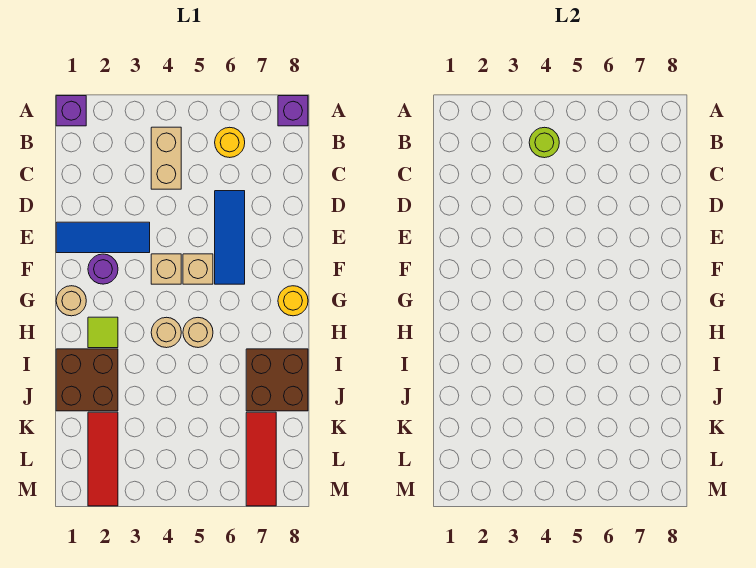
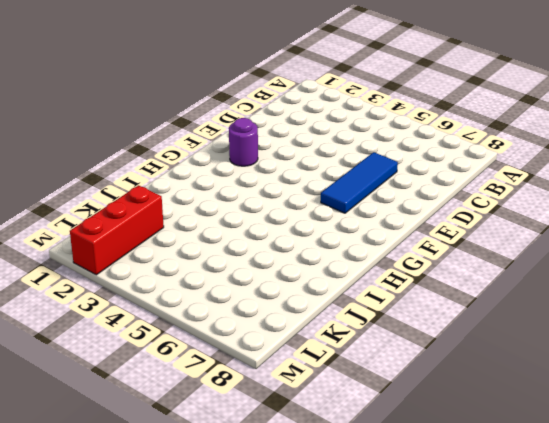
red 1x3 brick [70,185,164,275] -> red 1x3 tile [88,412,118,506]
none -> purple 1x1 brick [56,96,86,126]
none -> purple 1x1 brick [278,96,308,126]
none -> tan 1x2 brick [151,127,181,189]

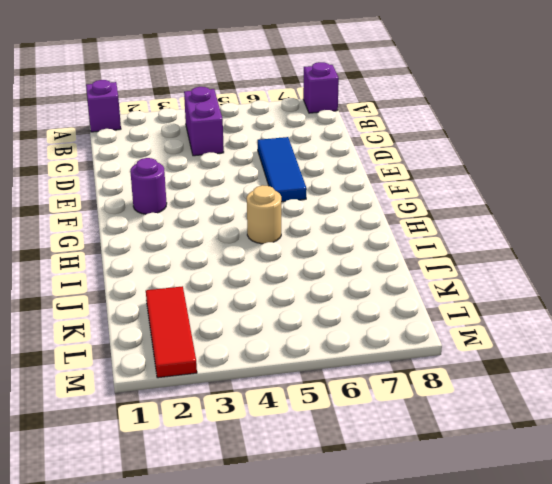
purple 1x2 brick [184,87,224,156] -> tan 1x2 brick [151,127,181,189]
none -> yellow 1x1 round brick [215,127,245,158]
none -> blue 1x3 tile [56,222,150,253]
none -> tan 1x1 brick [151,254,181,284]

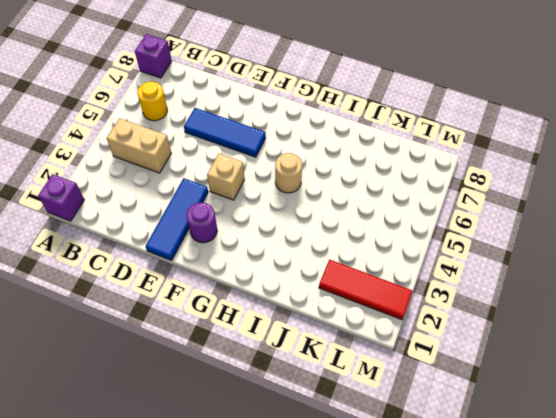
none -> tan 1x1 brick [183,254,213,284]
none -> tan 1x1 round brick [56,286,86,316]
none -> yellow 1x1 round brick [278,286,308,316]

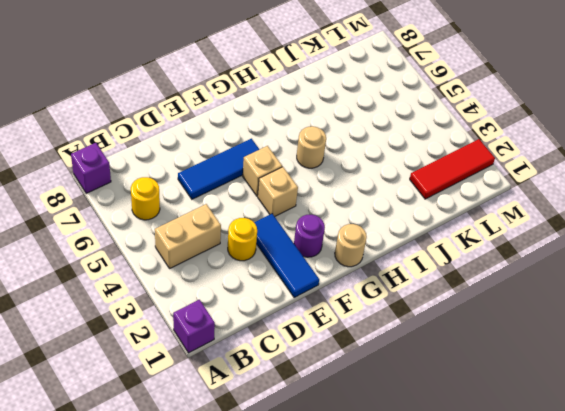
yellow 1x1 round brick [228,218,257,261] -> yellow 1x1 round brick moved to [278,286,308,316]
none -> lime 1x1 tile [88,317,118,348]
none -> tan 1x1 round brick [151,317,181,348]
none -> brown 2x2 brick [56,349,118,411]

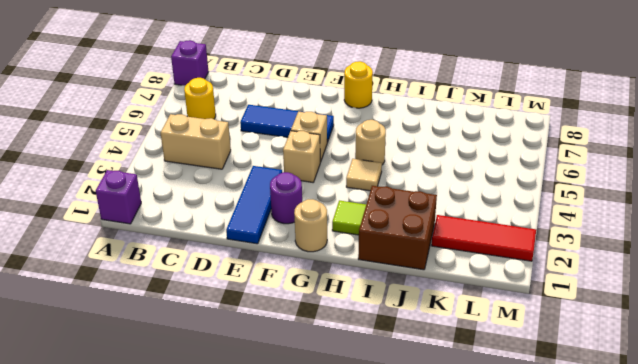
tan 1x1 tile [346,159,382,191] -> tan 1x1 round brick [151,317,181,348]
none -> brown 2x2 brick [246,349,308,411]
none -> red 1x3 tile [246,412,276,506]
none -> lime 1x1 round brick [529,127,559,158]

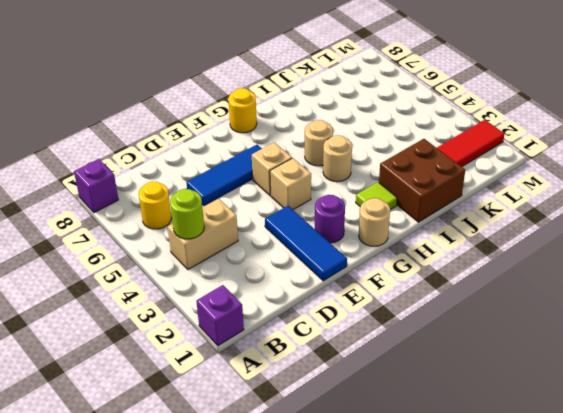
none -> brown 2x2 brick [246,349,308,411]
none -> red 1x3 tile [246,412,276,506]

